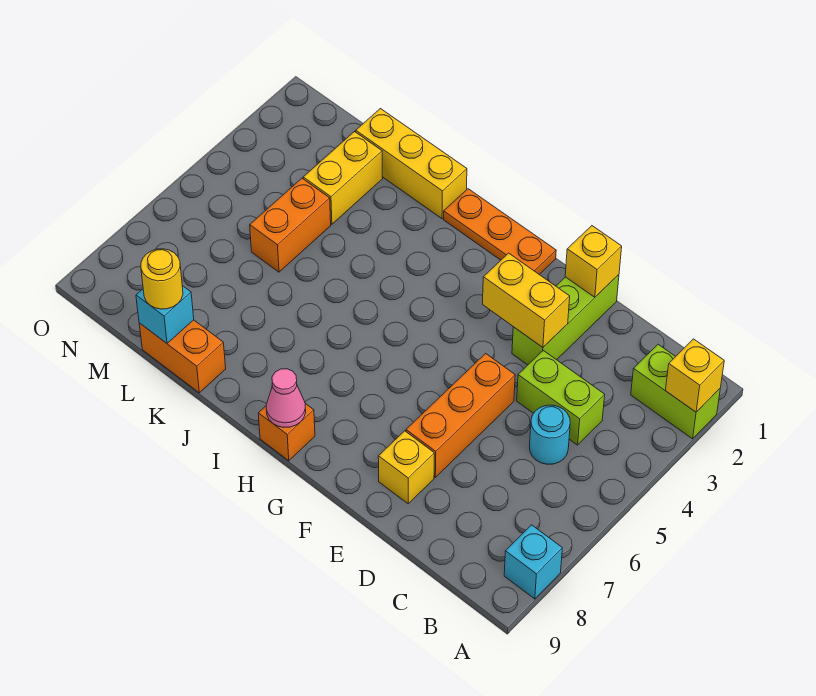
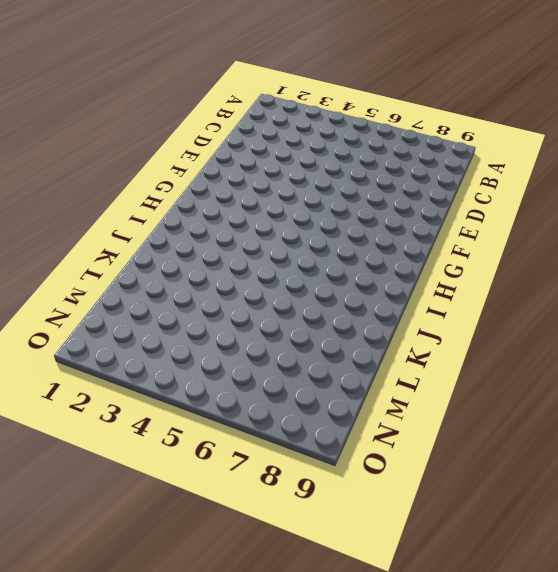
none -> lime 1x2 brick [631,344,720,439]
none -> cyan 1x1 brick [504,525,562,599]
none -> lime 1x2 brick [517,351,605,445]

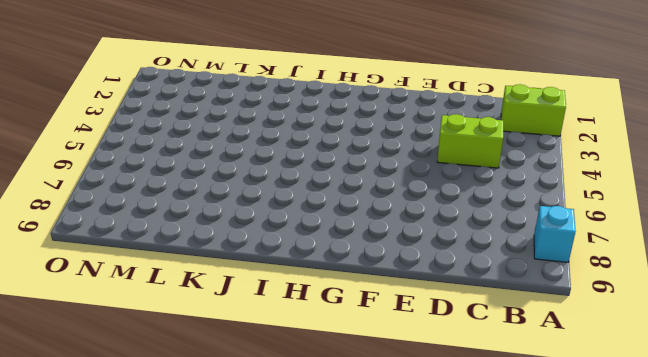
none -> cyan 1x1 round brick [530,405,570,464]
none -> lime 1x3 brick [512,275,619,365]
none -> orange 1x3 brick [406,353,515,477]

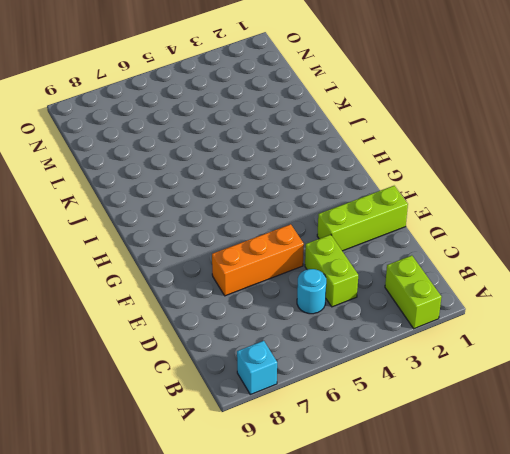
none -> yellow 1x1 brick [378,431,434,504]
none -> orange 1x3 plate [444,189,556,274]
none -> orange 1x1 brick [258,404,315,461]

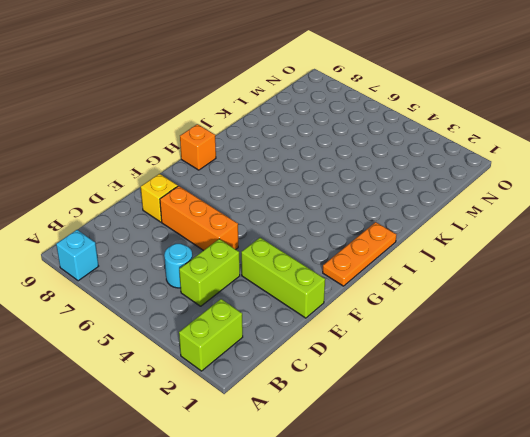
none -> yellow 1x3 brick [356,109,467,219]
none -> orange 1x2 brick [139,320,226,393]
none -> yellow 1x2 brick [303,132,383,224]

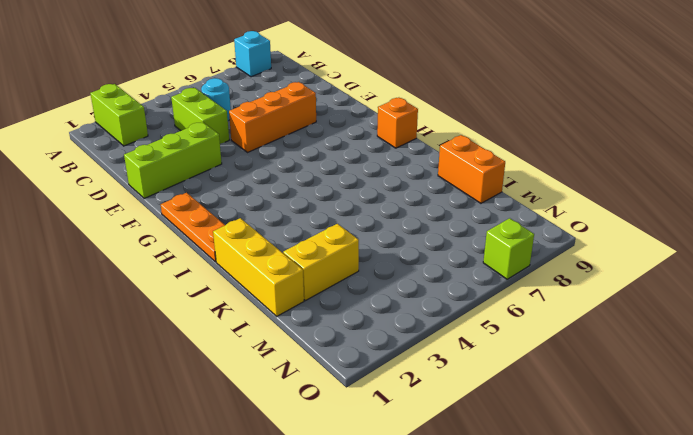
lime 1x1 brick [483,218,534,279] -> none
none -> yellow 1x1 brick [378,431,434,504]
none -> orange 1x2 brick [250,178,331,272]
none -> yellow 1x1 brick [665,339,724,412]

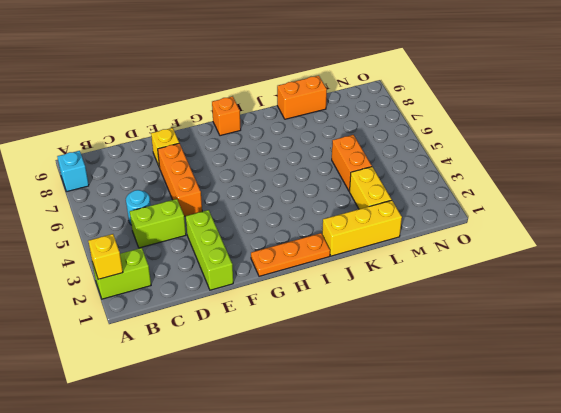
none -> yellow 1x1 brick [565,226,622,297]
none -> yellow 1x2 brick [483,253,570,347]
none -> pink 1x1 cone [266,369,306,427]

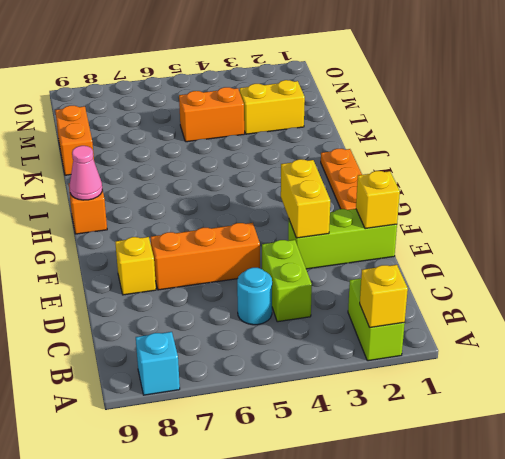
none -> yellow 1x3 brick [356,109,467,219]
none -> cyan 1x1 brick [136,286,194,343]
none -> yellow 1x1 round brick [141,249,183,309]

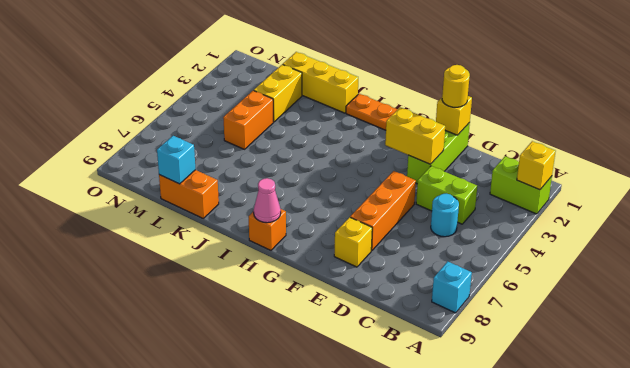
yellow 1x1 round brick [442,65,470,107] -> yellow 1x1 round brick moved to [141,249,183,309]

